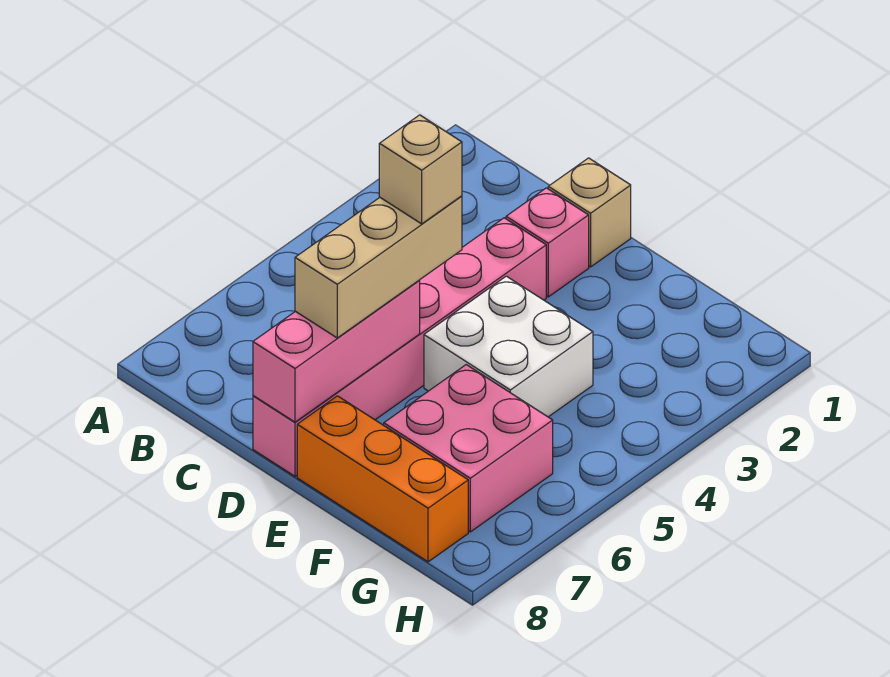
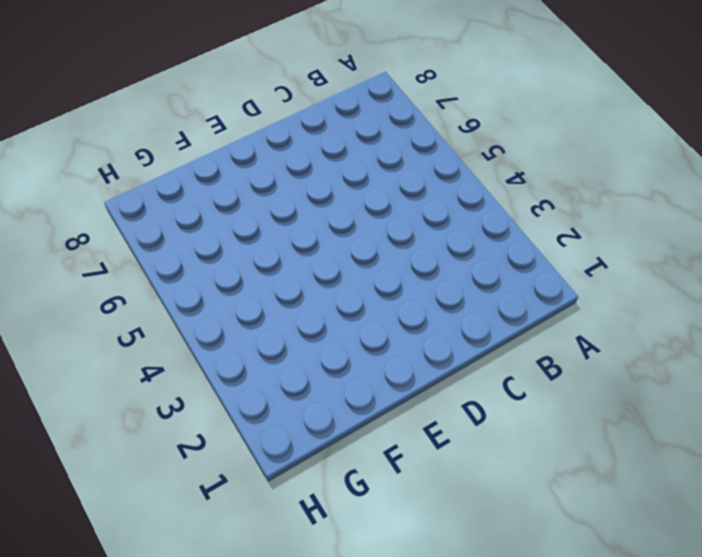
none -> tan 1x1 brick [548,158,631,267]
none -> pink 1x1 brick [506,188,589,297]

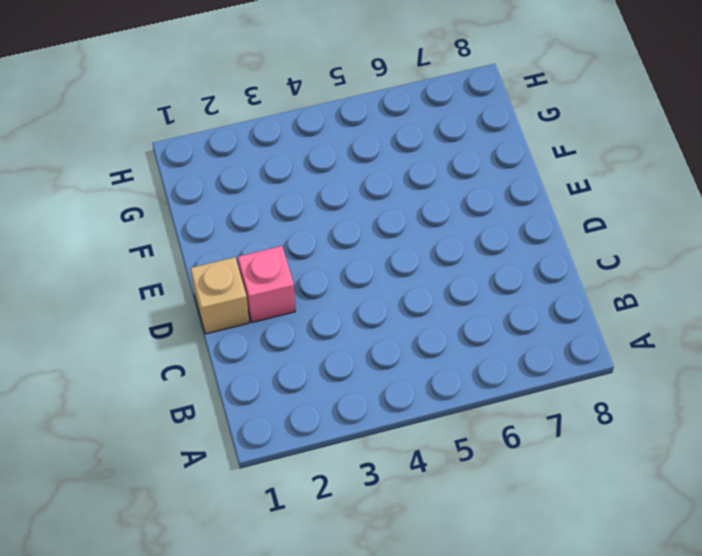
none -> pink 1x6 brick [253,218,546,476]
none -> white 2x2 brick [424,276,593,417]

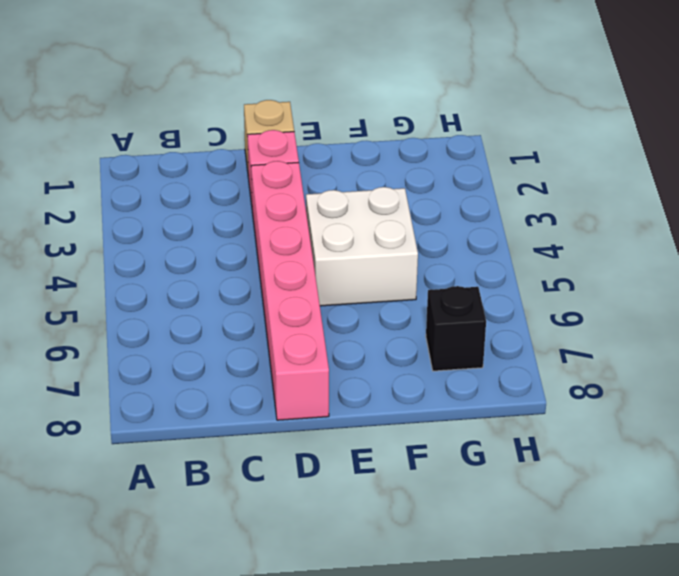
black 1x1 brick [426,286,486,371] -> pink 2x2 brick [384,365,553,532]
none -> orange 1x3 brick [297,396,468,562]
none -> pink 1x3 brick [253,281,420,422]

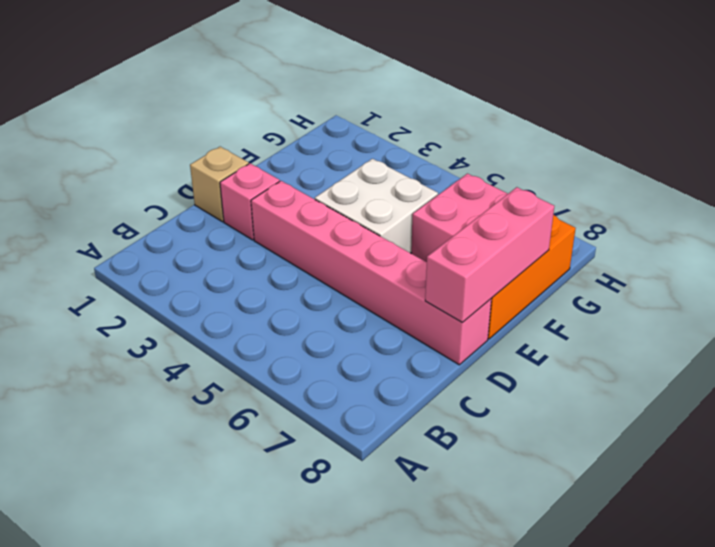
pink 1x3 brick [425,187,554,323] -> pink 1x3 brick turned to [253,281,420,422]
none -> tan 1x3 brick [295,196,462,338]
none -> tan 1x1 brick [379,115,462,224]

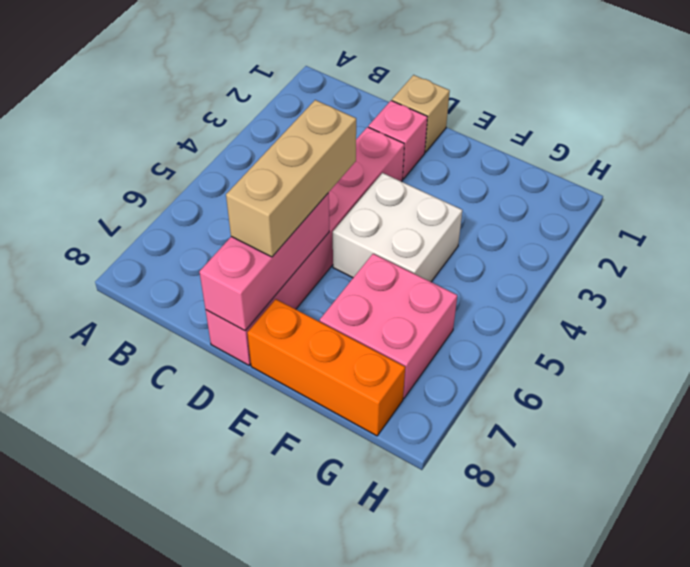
none -> tan 1x1 brick [379,115,462,224]

